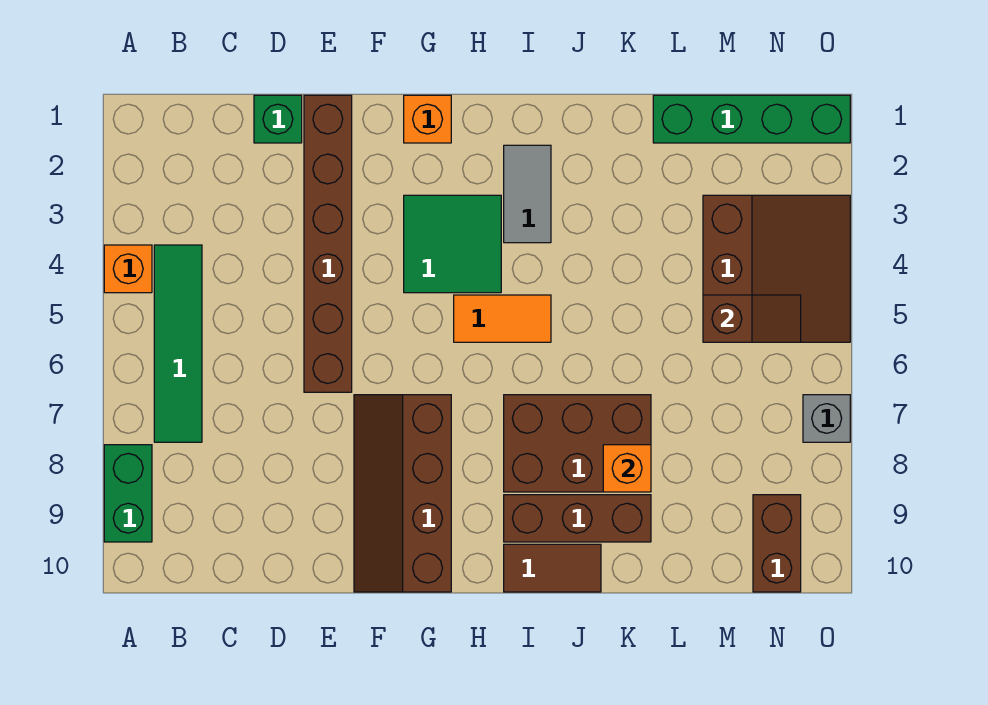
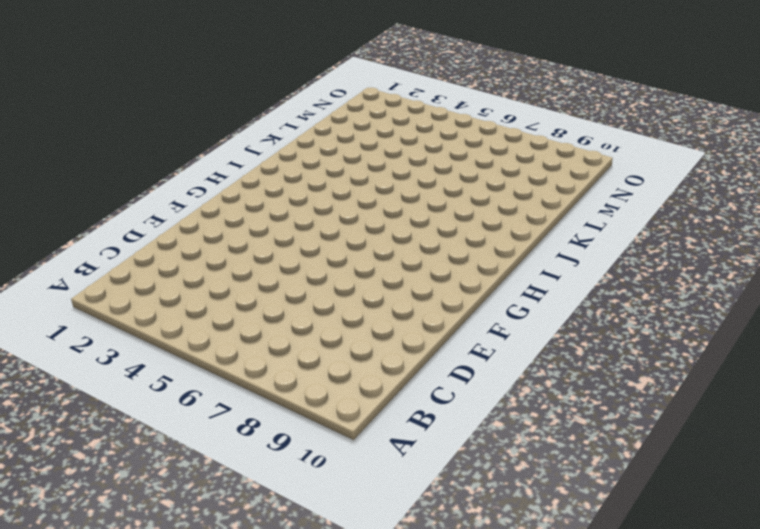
none -> orange 1x1 brick [104,245,152,293]
none -> green 1x2 brick [104,445,152,542]
none -> green 1x4 tile [154,245,202,442]

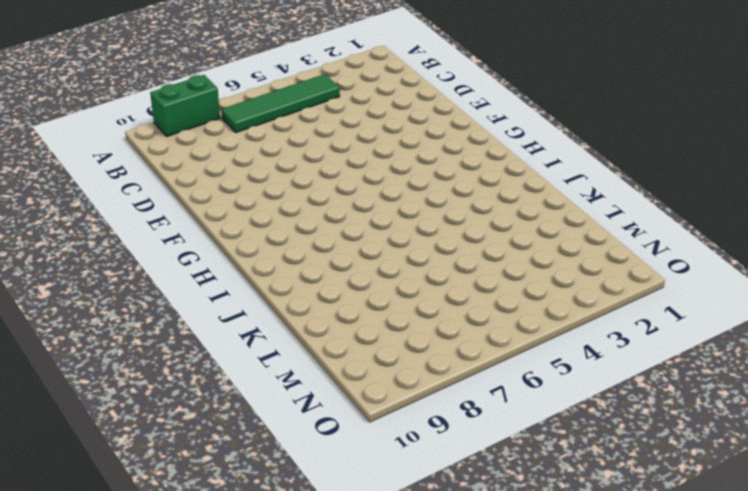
none -> orange 1x1 brick [104,245,152,293]
none -> green 1x1 brick [254,95,302,143]
none -> brown 1x6 brick [304,95,352,392]

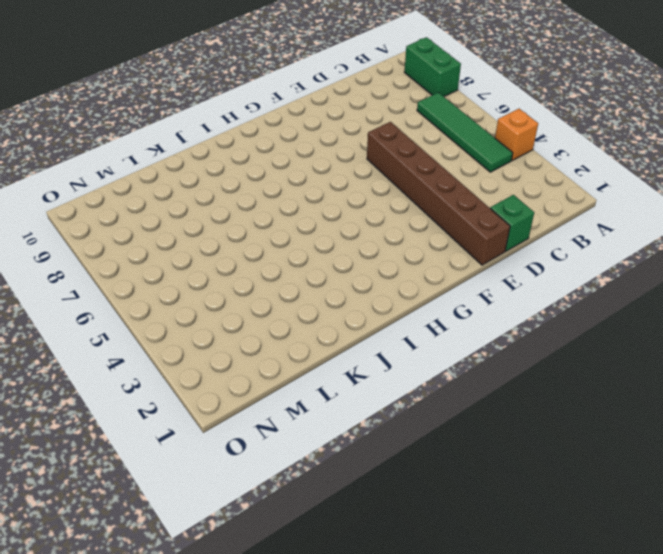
none -> brown 2x4 slope [354,395,451,592]
none -> orange 1x1 brick [404,95,451,143]
none -> green 2x2 tile [404,195,501,293]

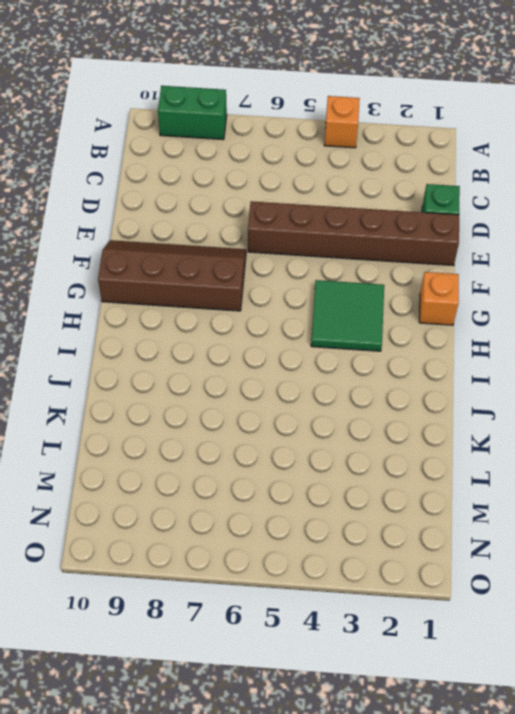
none -> green 1x4 tile [154,245,202,442]
none -> orange 1x2 tile [454,295,551,342]
none -> grey 1x2 tile [504,145,551,243]

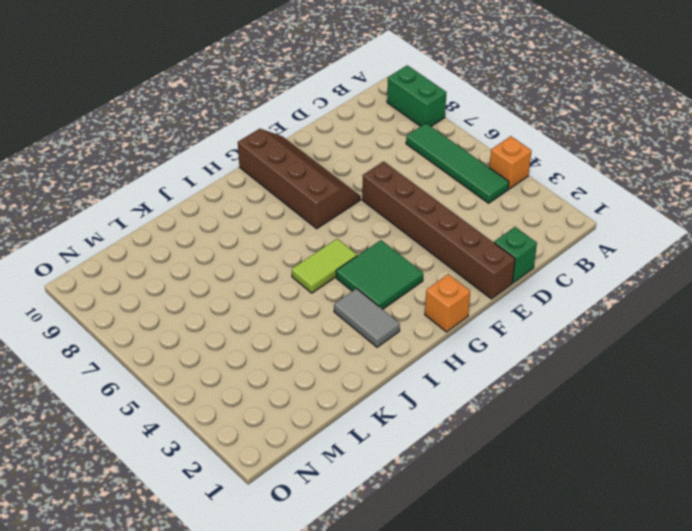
lime 1x2 tile [292,239,357,293] -> orange 1x2 tile [454,295,551,342]
none -> brown 2x3 brick [504,395,651,492]
none -> brown 1x3 brick [504,495,651,542]
none -> brown 1x2 tile [504,544,601,592]

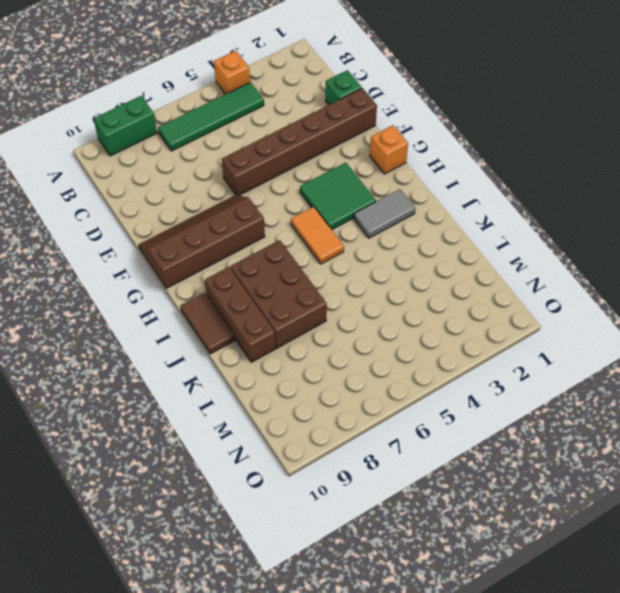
none -> green 1x4 brick [653,95,850,143]
none -> brown 3x3 slope [703,195,850,342]
none -> brown 1x2 brick [753,495,801,592]

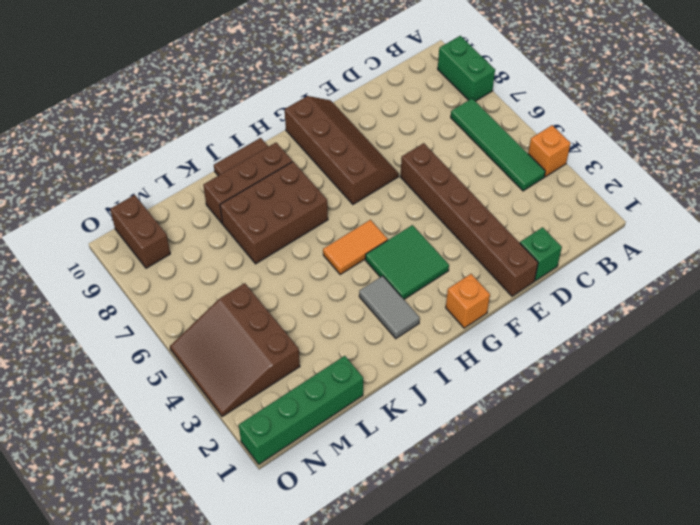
none -> grey 1x1 brick [803,395,850,442]
none -> orange 1x1 brick [603,445,651,492]
none -> brown 1x2 slope [703,295,801,342]

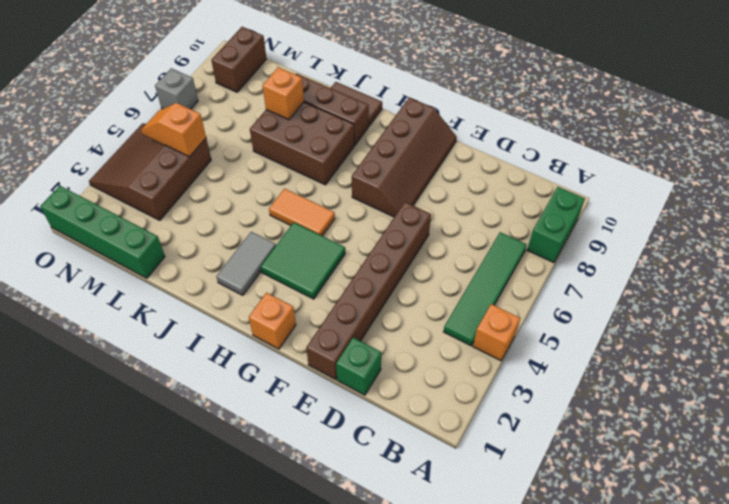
orange 1x2 slope [141,103,206,157] -> brown 1x2 slope [703,295,801,342]

